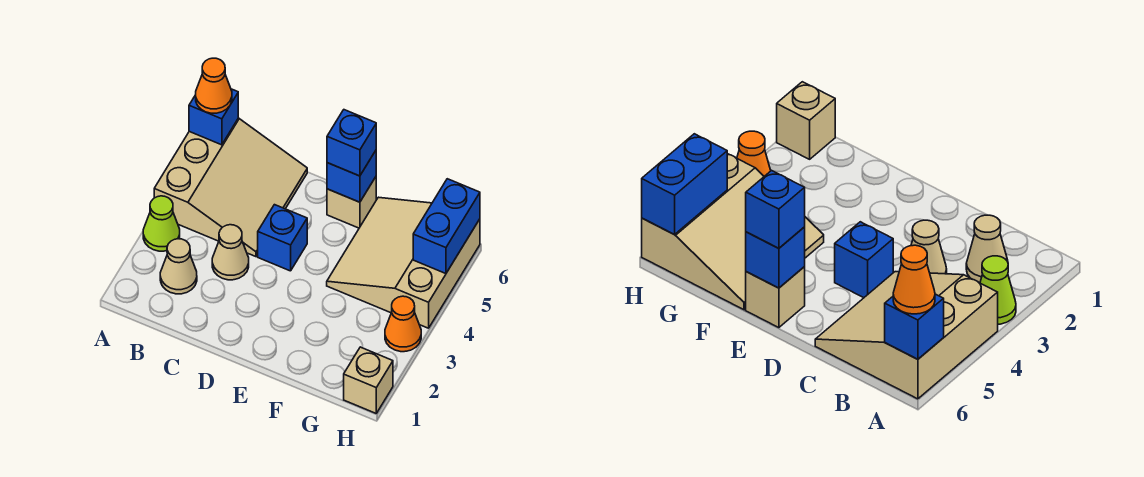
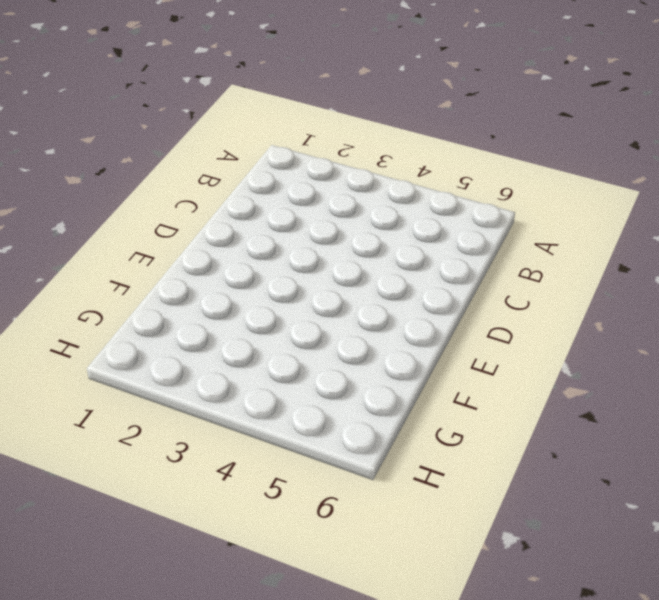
none -> lime 1x1 cone [143,196,180,251]
none -> tan 3x3 slope [154,118,307,257]
none -> tan 1x1 cone [160,239,197,294]

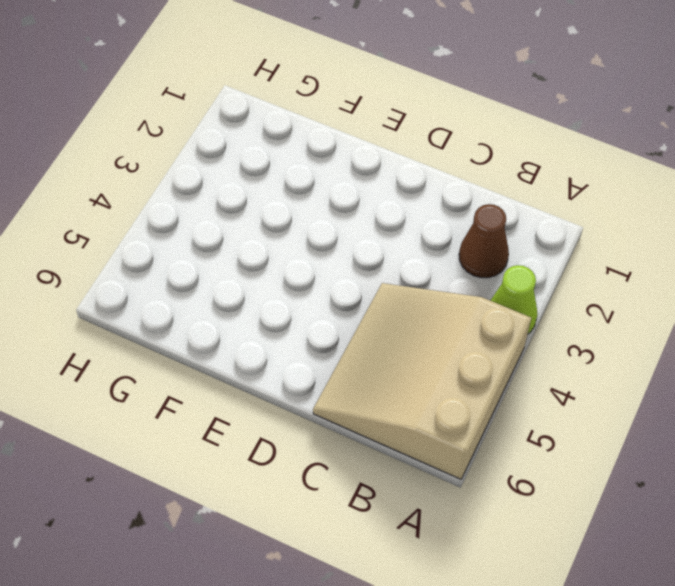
brown 1x1 cone [459,204,509,278] -> tan 1x1 cone [160,239,197,294]
none -> tan 1x1 cone [212,225,249,280]
none -> blue 1x1 brick [258,205,307,271]
none -> tan 1x1 brick [327,177,376,228]

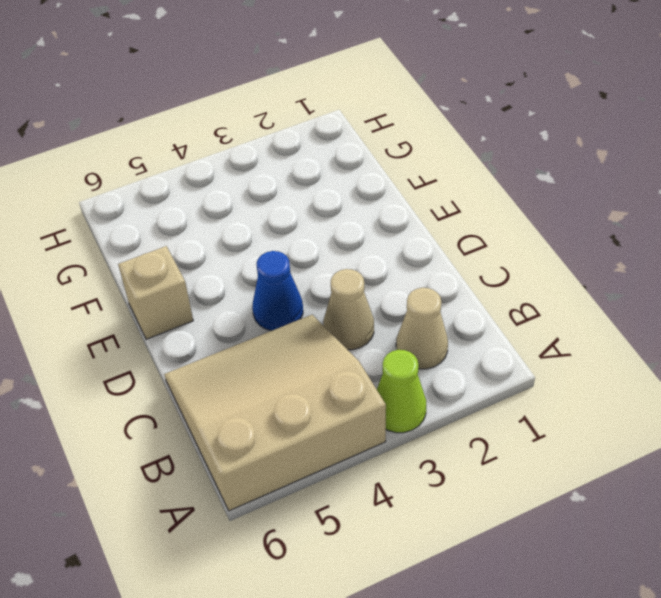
blue 1x1 cone [252,251,303,331] -> blue 1x1 brick [258,205,307,271]
none -> tan 3x3 slope [327,197,480,328]
none -> tan 1x1 brick [344,347,393,413]
none -> orange 1x1 cone [385,296,421,352]

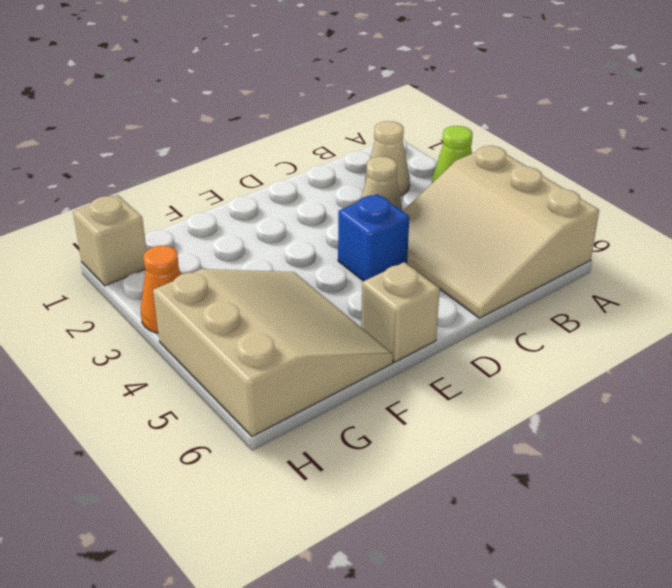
none -> blue 1x1 brick [189,89,238,145]
none -> blue 1x1 brick [327,151,376,202]
none -> blue 1x2 brick [413,179,480,274]

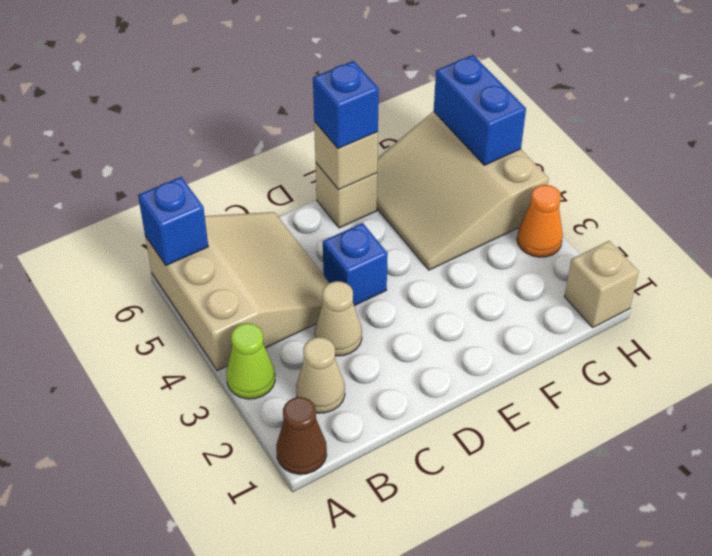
brown 1x1 cone [276,397,327,474] -> none
tan 1x1 brick [314,121,378,190] -> blue 1x1 brick [327,151,376,202]
none -> orange 1x1 cone [196,58,232,113]

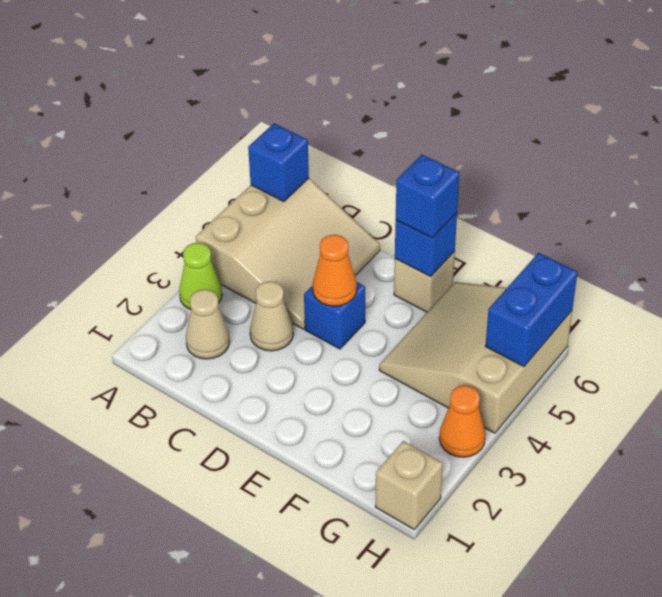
orange 1x1 cone [313,235,357,306] -> orange 1x1 cone moved to [196,58,232,113]

